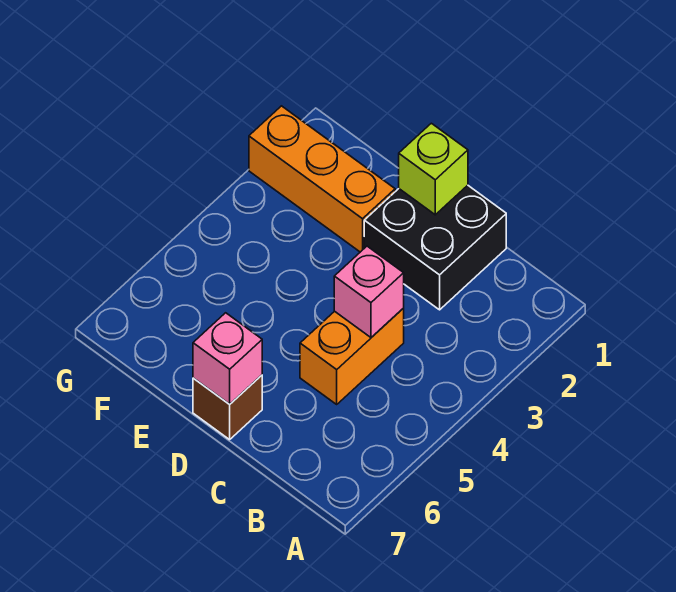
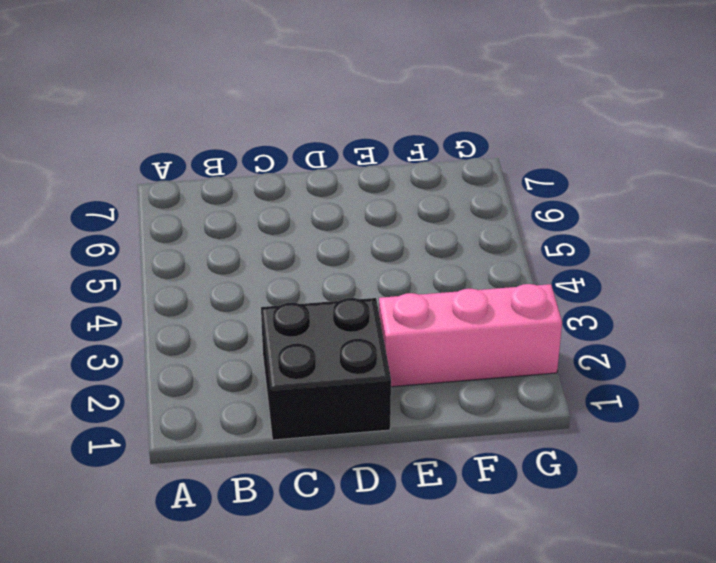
pink 1x3 brick [379,284,562,387] -> orange 1x3 brick [249,106,395,252]
none -> orange 1x2 brick [300,308,404,404]
none -> brown 1x1 brick [193,375,262,440]

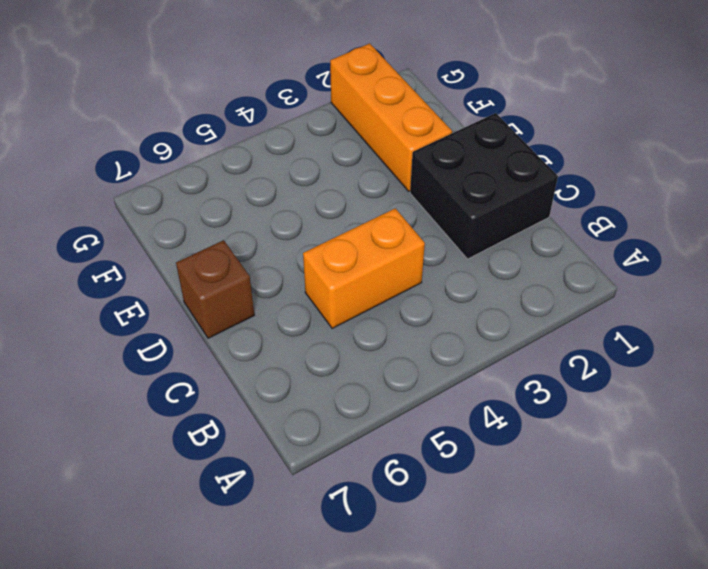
none -> pink 1x1 brick [334,246,404,337]
none -> lime 1x1 brick [399,123,468,215]

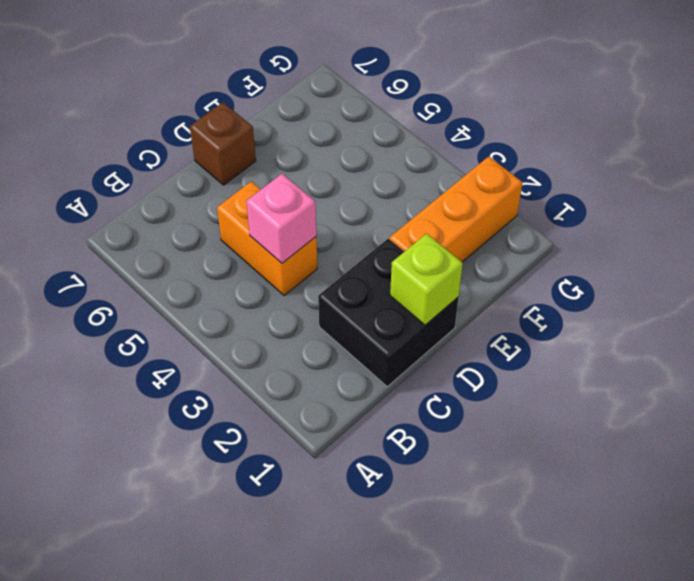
none -> pink 1x1 brick [193,313,262,404]

